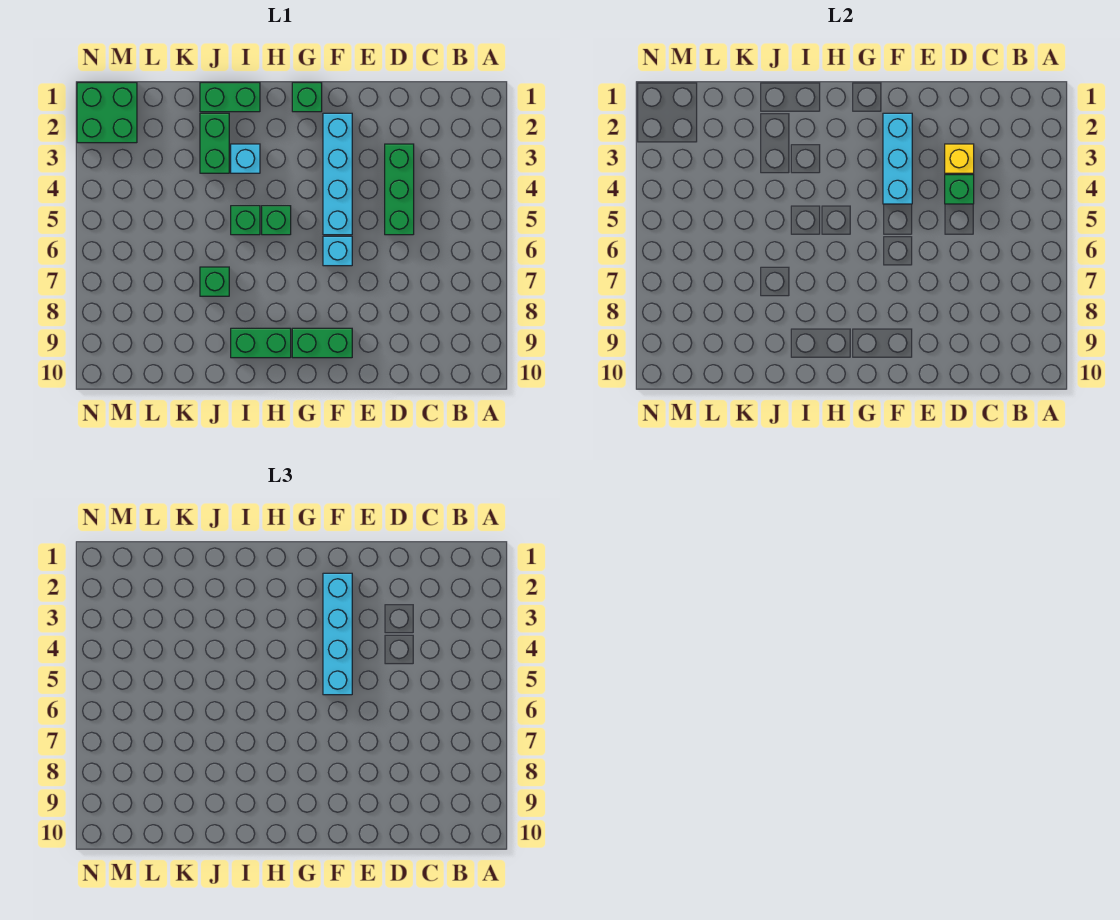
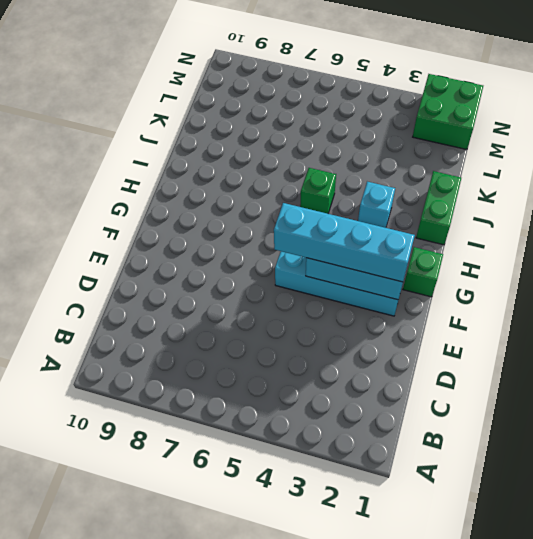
none -> green 1x3 brick [385,144,414,235]
none -> cyan 1x1 brick [323,236,352,266]
none -> green 1x2 brick [292,328,352,358]

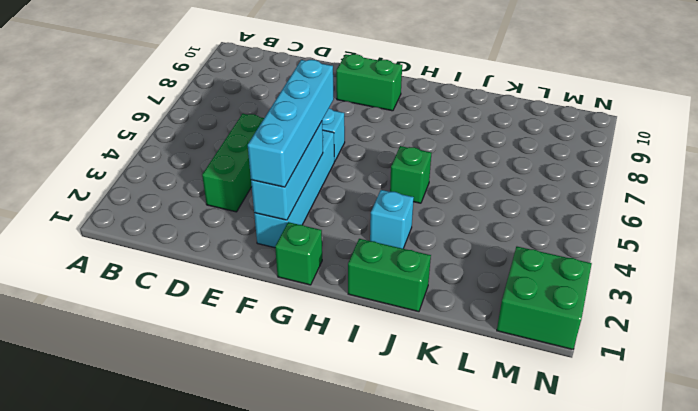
none -> green 1x1 brick [262,206,291,235]
none -> green 1x2 brick [231,328,291,358]
none -> green 1x2 brick [200,113,229,173]

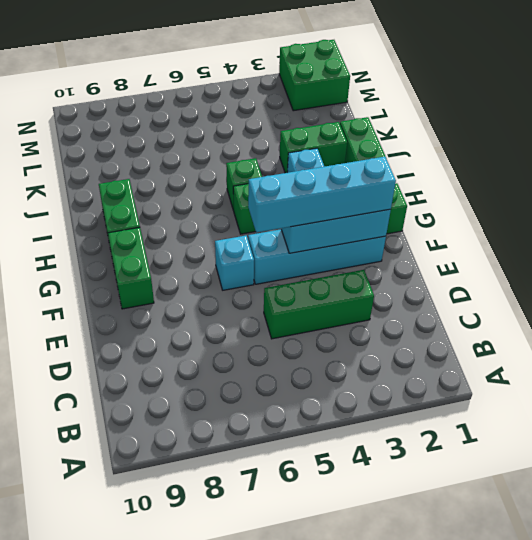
none -> green 1x1 brick [200,267,229,296]
none -> yellow 1x1 brick [945,144,974,173]
none -> green 1x1 brick [945,175,974,204]

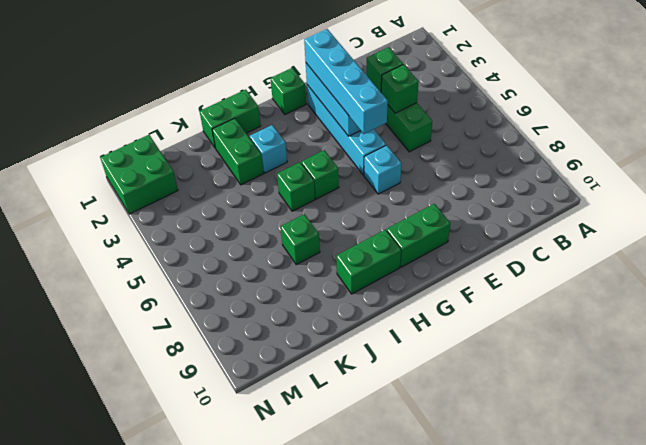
green 1x1 brick [367,47,403,92] -> yellow 1x1 brick [945,144,974,173]

